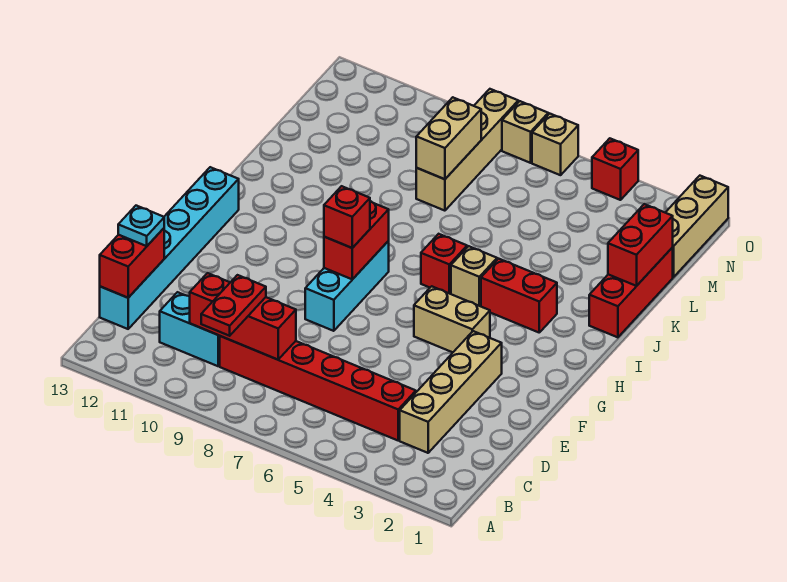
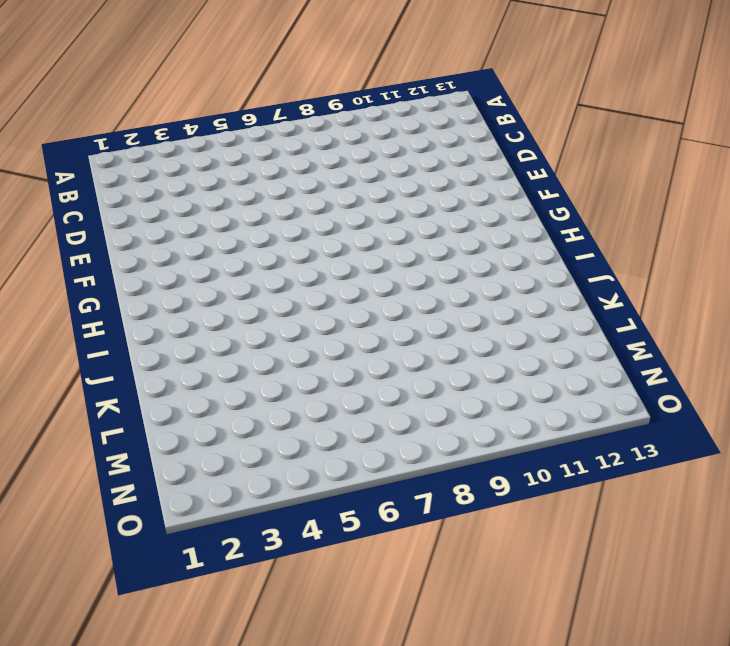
none -> tan 1x4 brick [400,331,502,453]
none -> red 1x6 brick [220,336,416,440]
none -> cyan 1x2 brick [160,292,220,366]

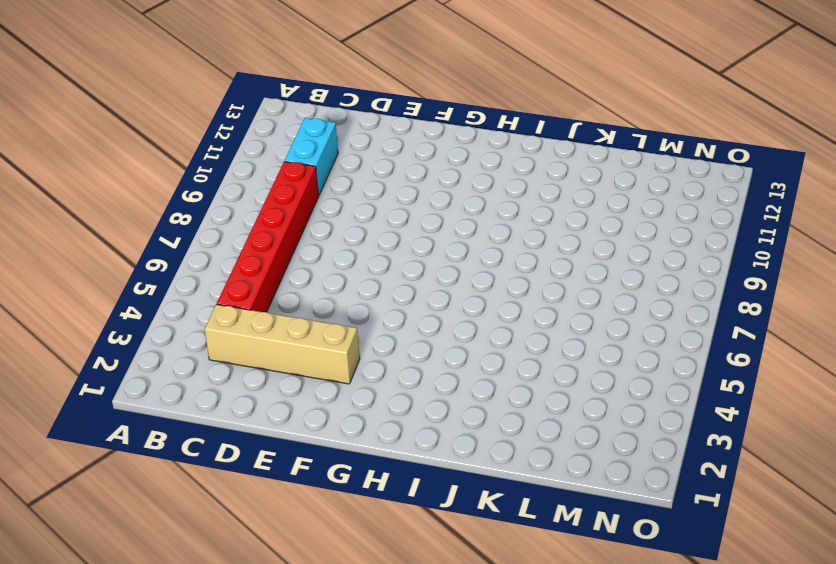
none -> cyan 1x6 brick [100,167,239,329]
none -> cyan 1x3 brick [305,241,389,331]
none -> tan 1x2 brick [414,286,490,352]

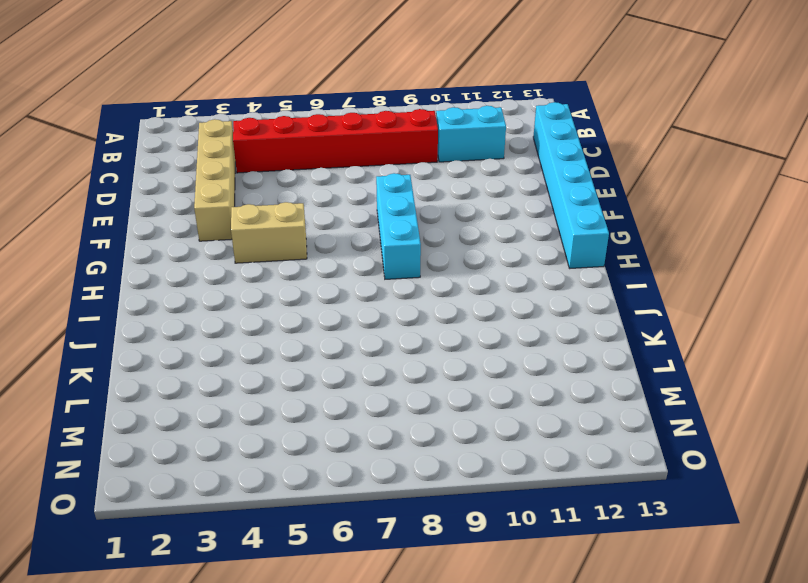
none -> red 1x2 brick [481,259,557,332]
none -> tan 1x1 brick [451,246,497,306]
none -> red 1x1 brick [421,234,467,294]

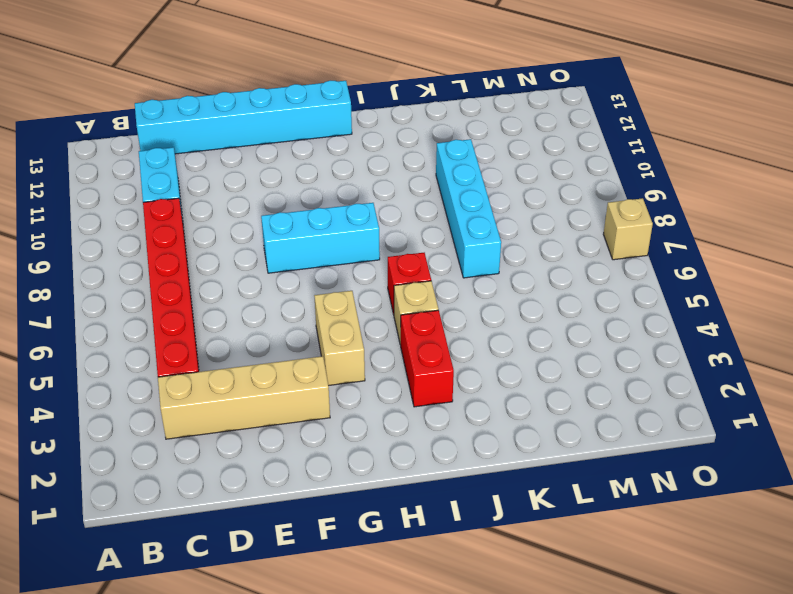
cyan 1x4 brick [436,139,501,278] -> none
none -> red 1x3 brick [589,248,673,337]
none -> tan 1x4 brick [416,89,518,211]
none -> tan 1x3 brick [665,176,728,277]

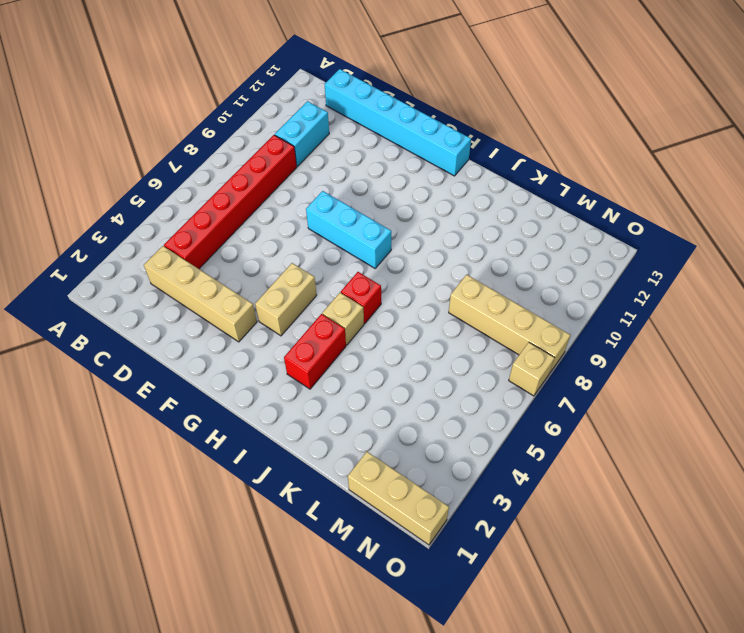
none -> red 1x3 brick [589,248,673,337]
none -> red 1x1 brick [592,138,638,200]
none -> tan 1x1 brick [532,114,578,175]

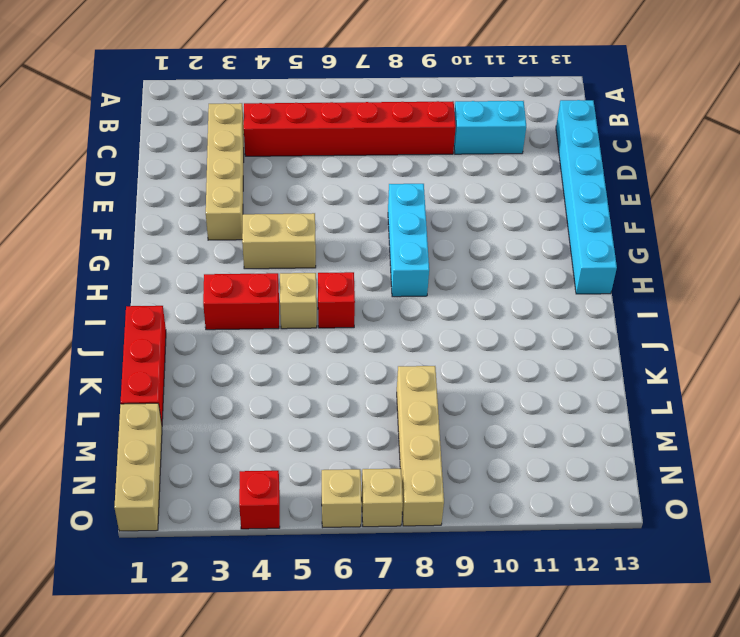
none -> red 1x3 brick [190,273,296,360]
none -> red 1x2 brick [100,228,164,298]
none -> red 1x2 brick [324,201,389,279]

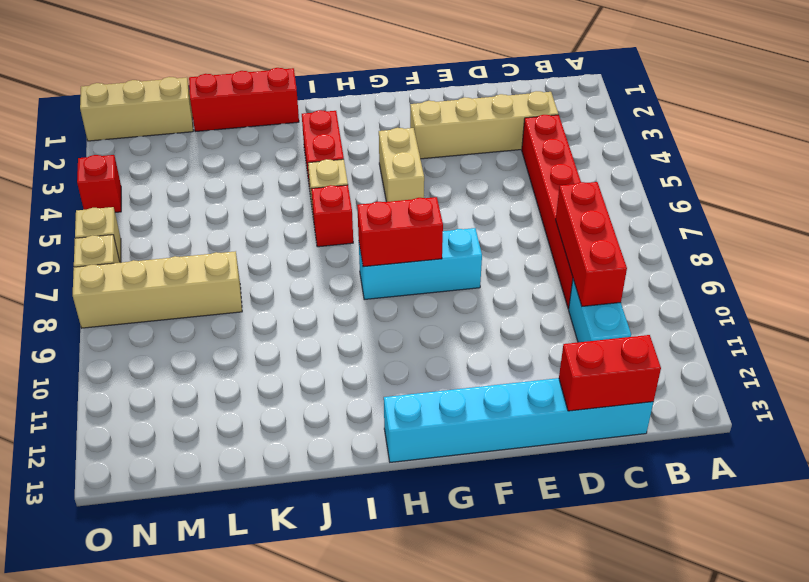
none -> red 1x2 brick [608,204,673,286]
none -> tan 1x2 brick [416,97,481,179]
none -> red 1x2 plate [201,275,266,336]

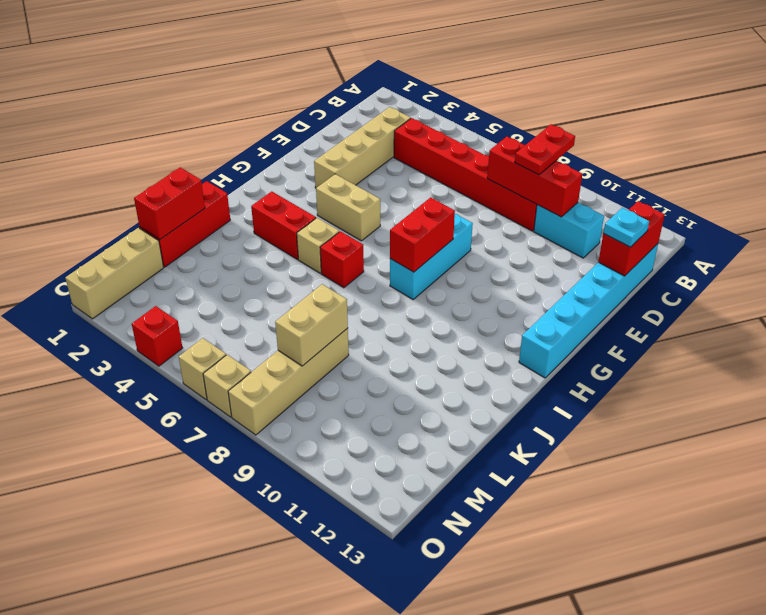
none -> red 1x1 brick [324,186,370,248]

